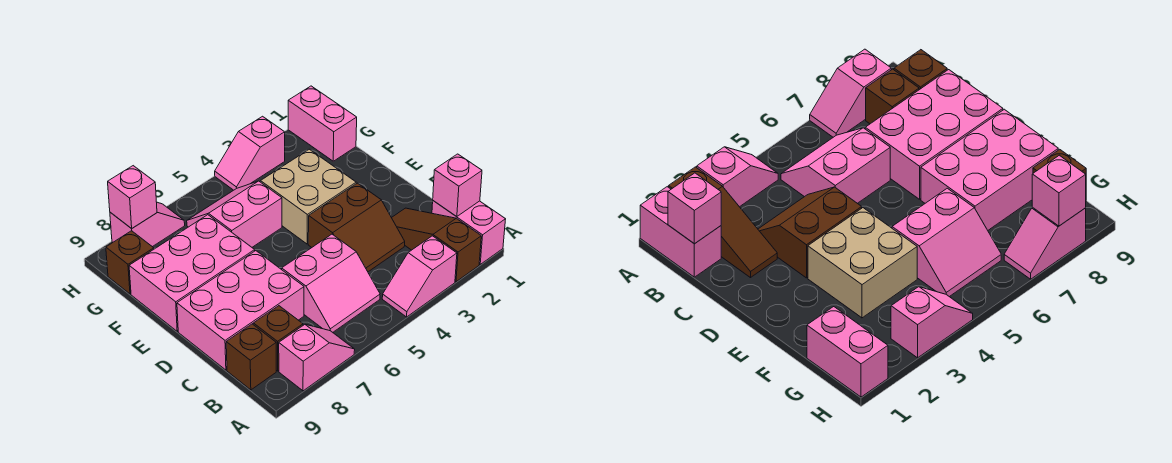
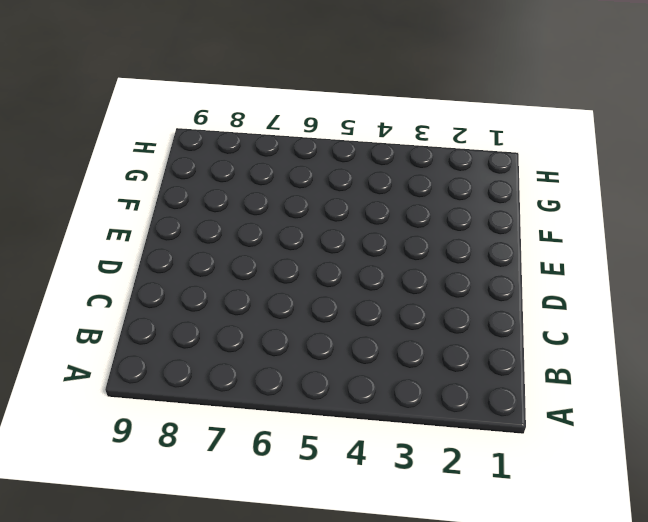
none -> pink 1x2 brick [432,201,506,264]
none -> brown 1x3 slope [392,208,481,282]
none -> pink 1x2 slope [382,236,457,317]

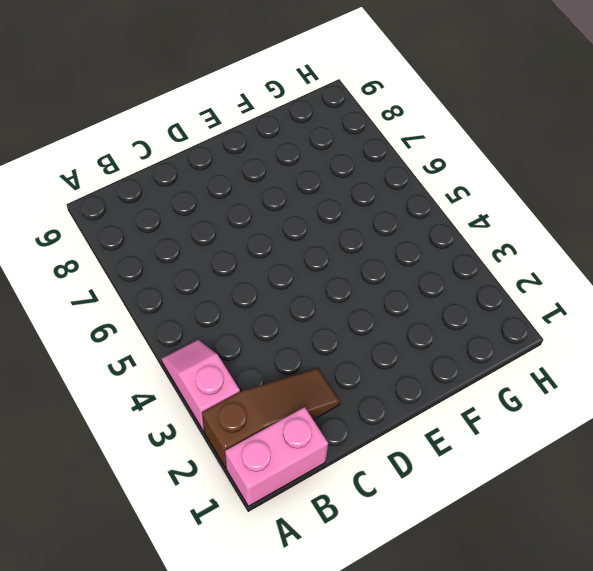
none -> pink 1x2 slope [279,325,355,391]
none -> pink 2x2 slope [282,234,380,332]
none -> brown 1x1 brick [253,306,303,371]

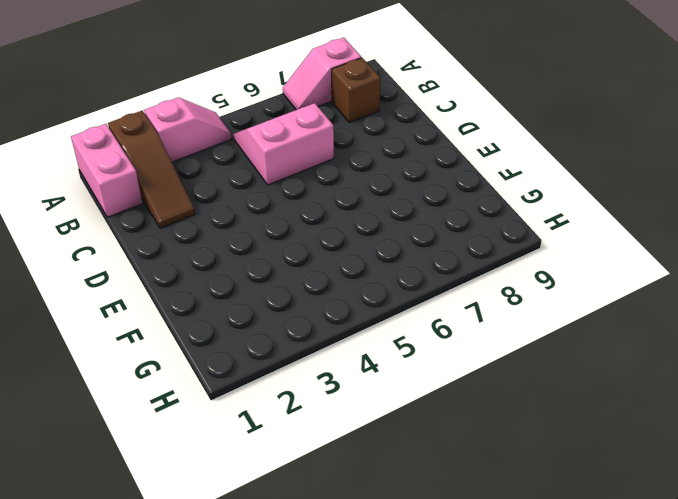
none -> brown 1x1 brick [226,324,276,390]
none -> brown 2x2 slope [308,183,405,272]
none -> pink 2x3 brick [177,251,304,370]

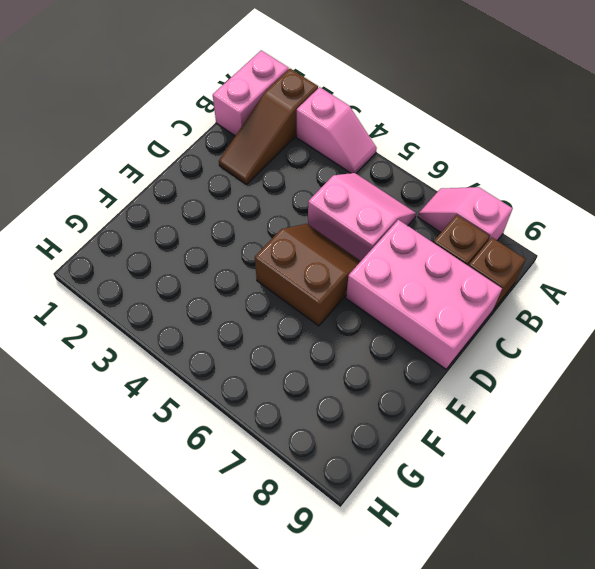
brown 2x2 slope [255,224,361,326] -> brown 2x2 slope moved to [308,183,405,272]
none -> tan 2x2 brick [261,149,356,244]
none -> pink 2x3 brick [129,215,255,331]
none -> pink 2x2 slope [187,181,282,247]

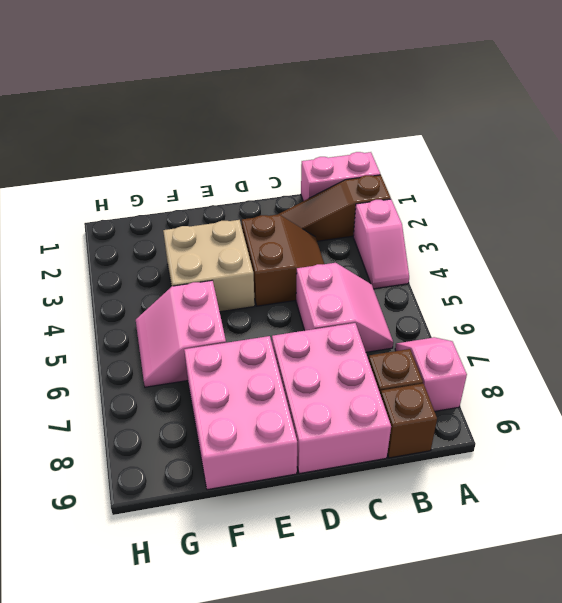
none -> pink 1x2 brick [288,86,357,161]
none -> brown 1x1 brick [106,231,154,294]
none -> pink 1x2 slope [215,116,285,190]

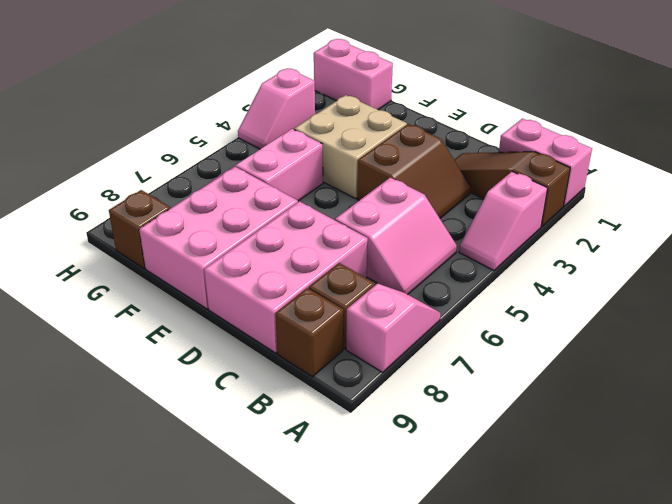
none -> pink 1x2 slope [110,202,185,247]
none -> pink 1x1 brick [433,154,482,217]
none -> pink 1x1 brick [108,166,157,229]

